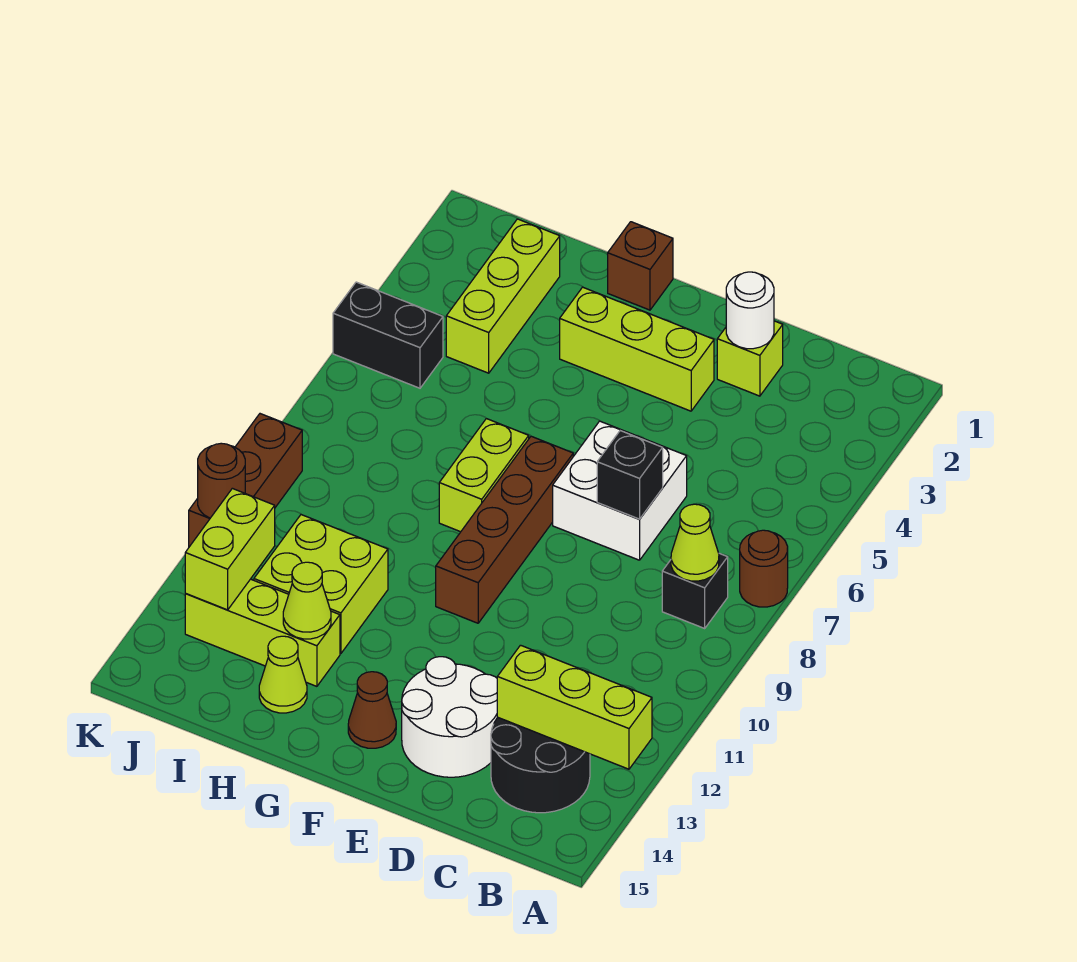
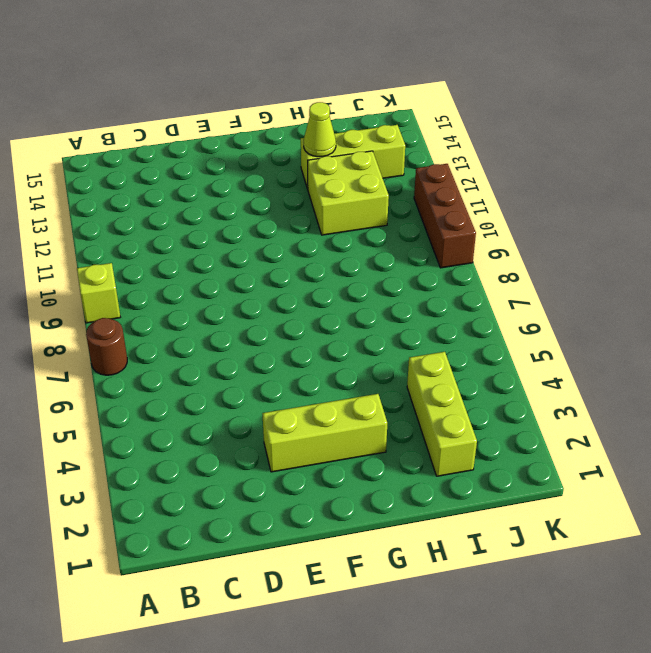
lime 1x1 brick [77,263,120,323] -> lime 1x1 brick moved to [717,321,783,396]
none -> black 1x1 brick [662,553,728,628]
none -> black 2x2 round brick [491,718,590,813]
none -> white 2x2 brick [553,421,687,560]

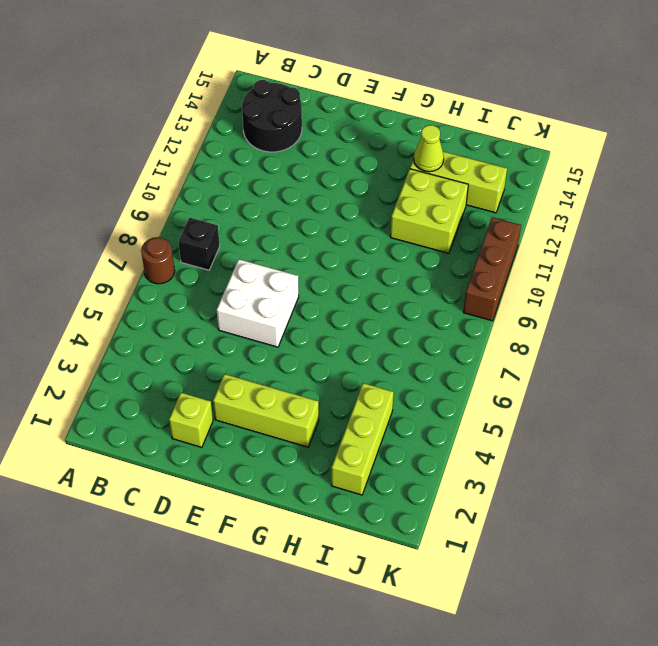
none -> white 2x2 round brick [402,657,498,777]
none -> brown 1x4 brick [436,436,573,623]
none -> brown 1x1 cone [348,672,396,748]

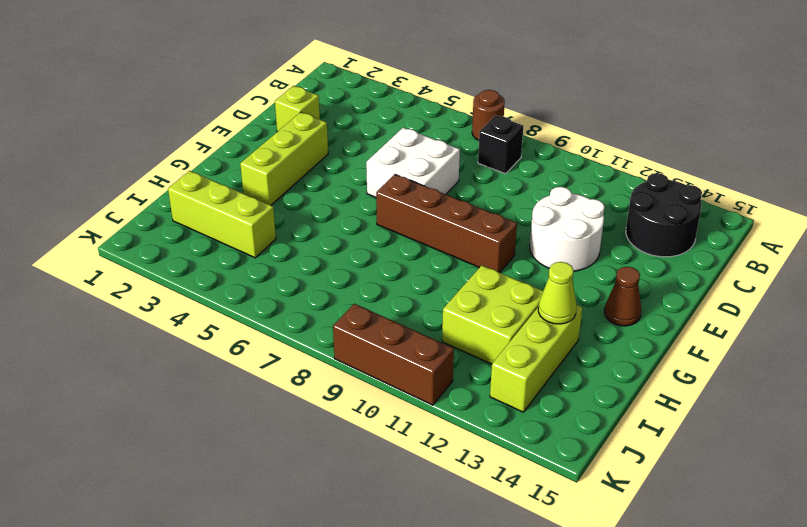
white 2x2 round brick [530,187,605,271] -> white 2x2 round brick moved to [402,657,498,777]
none -> brown 1x1 brick [608,222,673,310]
none -> lime 1x2 brick [439,419,529,532]
none -> lime 1x1 cone [259,636,307,713]

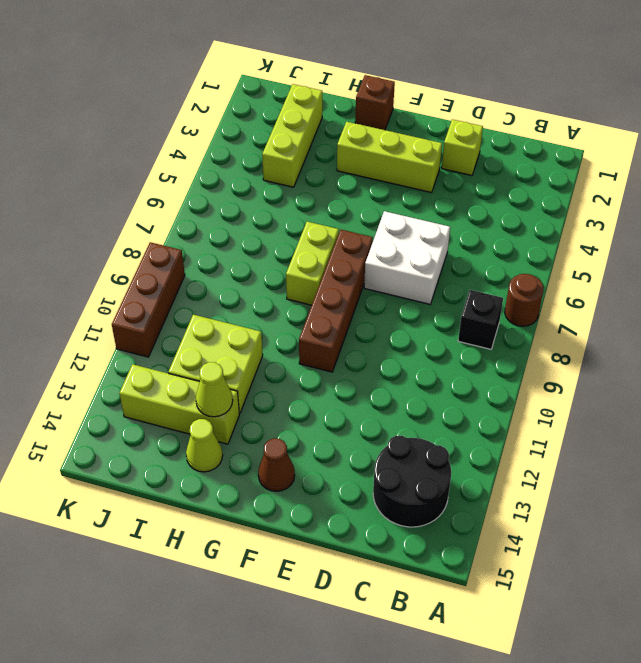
none -> white 2x2 round brick [402,657,498,777]
none -> black 1x2 brick [333,282,443,388]
none -> lime 1x3 brick [497,645,652,769]

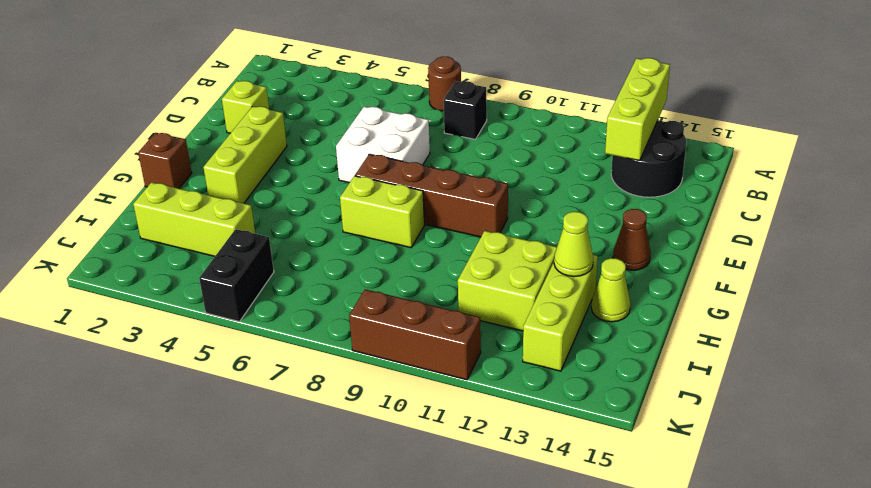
none -> white 2x2 round brick [402,657,498,777]
none -> lime 1x1 cone [671,504,719,581]
none -> white 1x1 round brick [726,272,774,349]

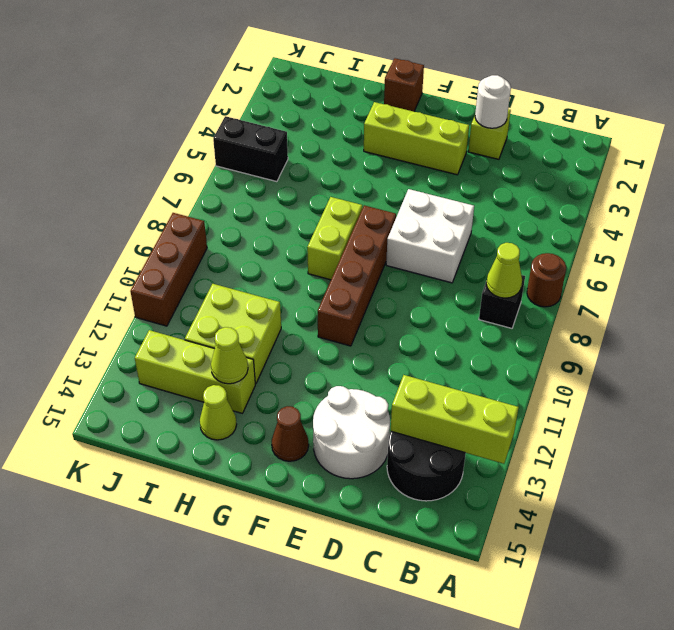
none -> lime 1x3 brick [446,219,560,373]
none -> black 1x1 brick [597,431,663,519]
none -> lime 1x2 brick [185,488,275,610]

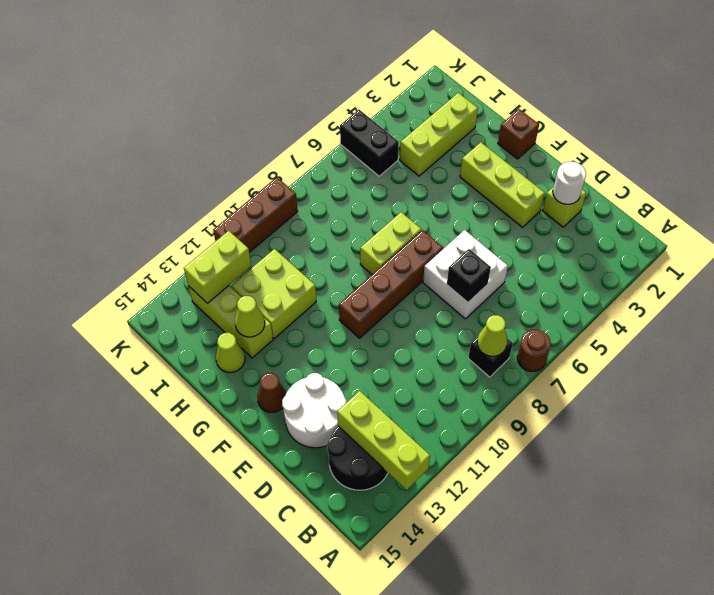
none -> brown 1x1 round brick [198,443,245,518]

